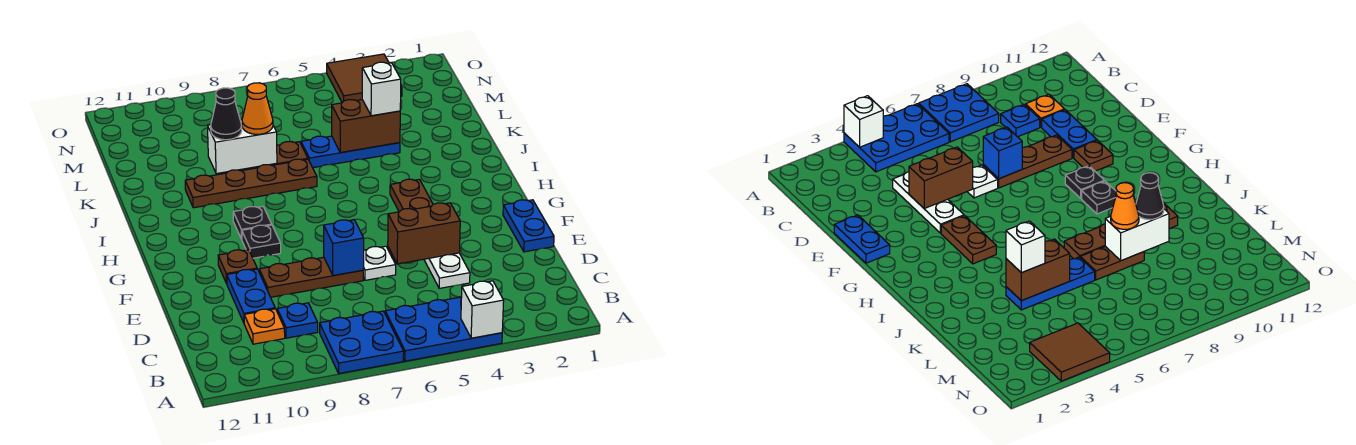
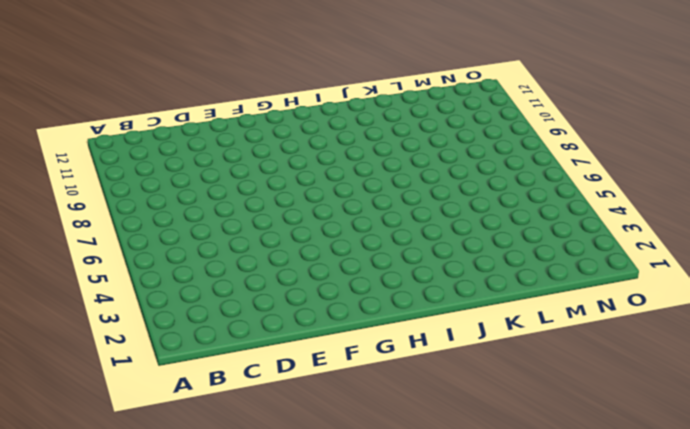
none -> blue 2x3 plate [385,297,502,361]
none -> blue 2x2 plate [320,311,404,374]
none -> blue 1x1 plate [277,303,318,338]

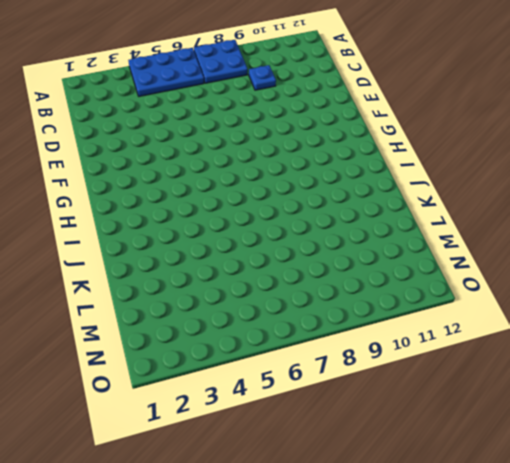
none -> orange 1x1 plate [244,309,285,344]
none -> white 1x3 plate [424,253,470,288]
none -> blue 1x2 plate [227,269,275,323]

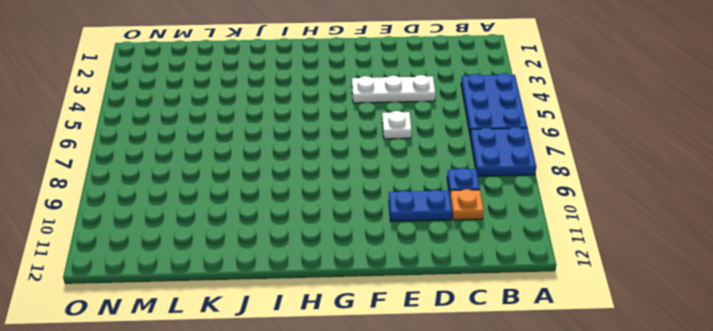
none -> blue 1x2 plate [503,200,554,252]
none -> brown 1x3 plate [259,257,363,297]
none -> brown 1x1 plate [218,250,257,283]

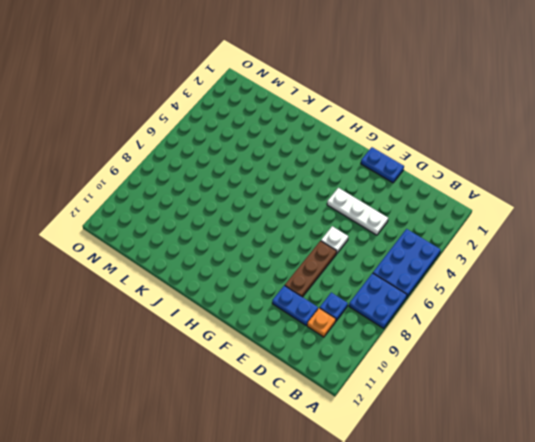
none -> brown 1x1 plate [218,250,257,283]
none -> brown 1x2 plate [390,179,433,212]
none -> black 1x1 plate [242,225,281,258]

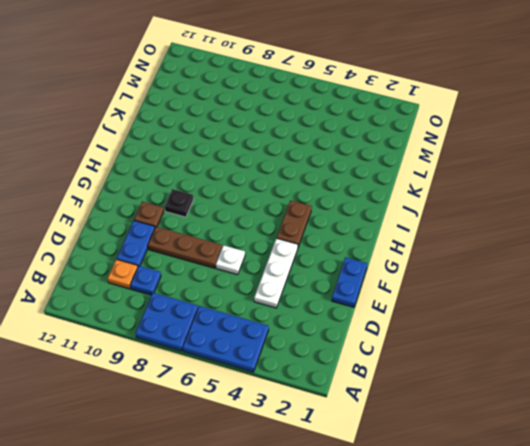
none -> black 1x1 plate [233,207,272,239]
none -> brown 1x4 plate [185,159,317,208]
none -> blue 1x3 plate [301,136,400,168]

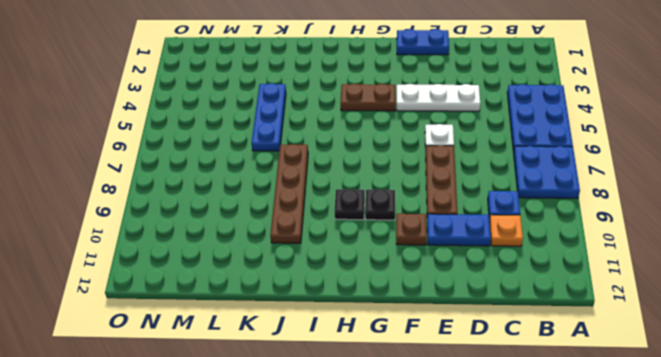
none -> brown 1x2 plate [243,141,308,170]
none -> brown 2x2 tile [327,54,402,102]
none -> white 1x1 brick [461,281,504,338]

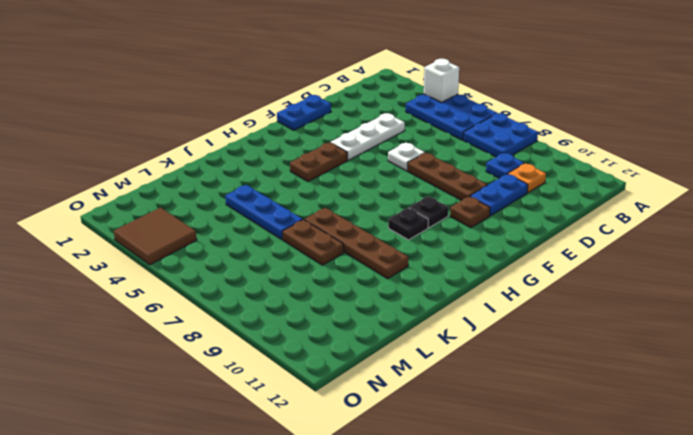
none -> brown 1x2 brick [388,203,460,264]
none -> blue 1x1 brick [324,220,364,275]
none -> brown 1x2 brick [332,100,400,152]

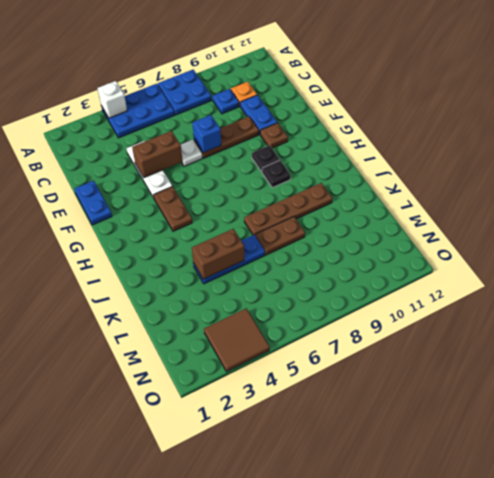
none -> white 1x2 brick [208,120,277,174]
none -> white 1x1 brick [362,62,401,116]
none -> orange 1x1 cone [242,83,273,134]

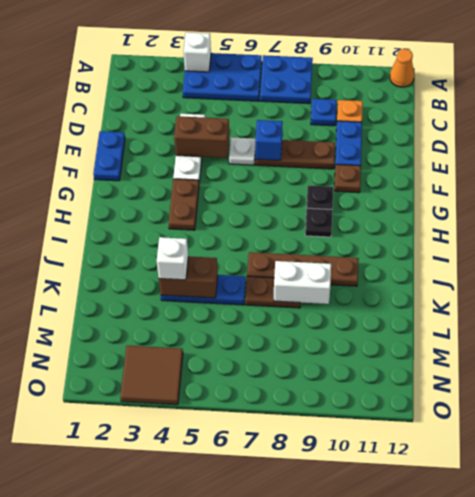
orange 1x1 cone [390,49,414,87] -> orange 1x1 cone moved to [242,83,273,134]
none -> black 1x1 cone [211,88,242,140]

